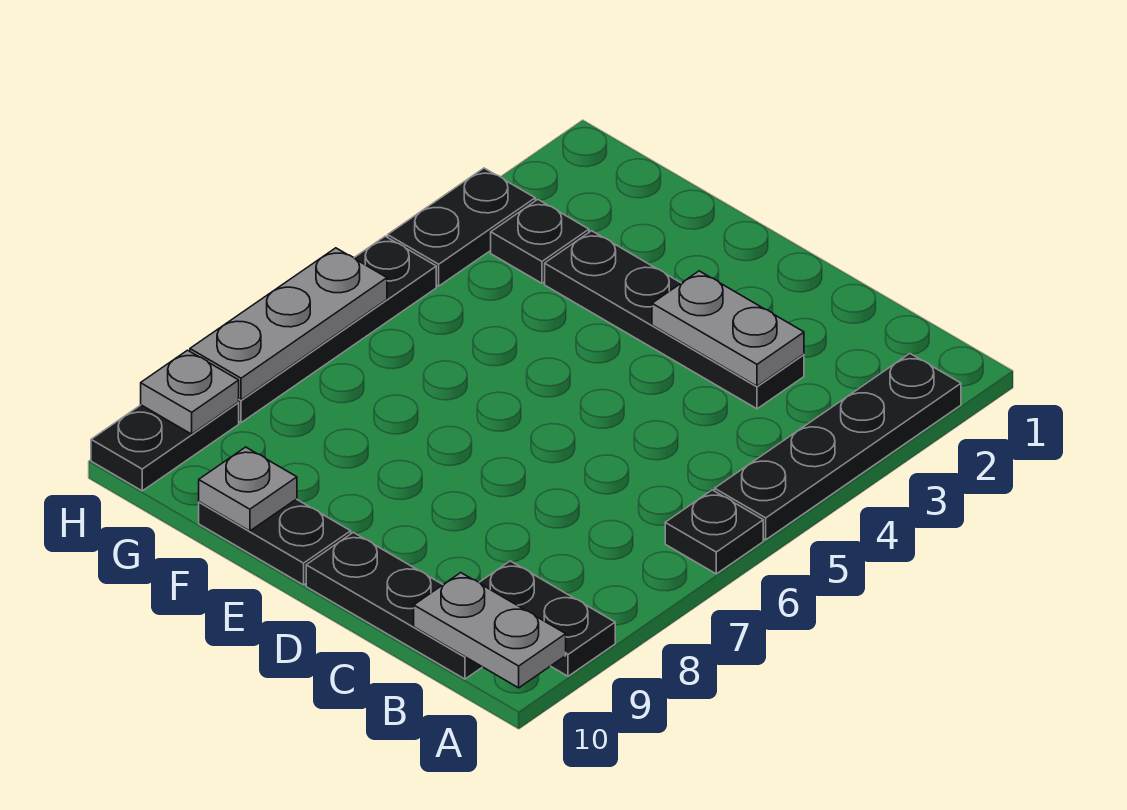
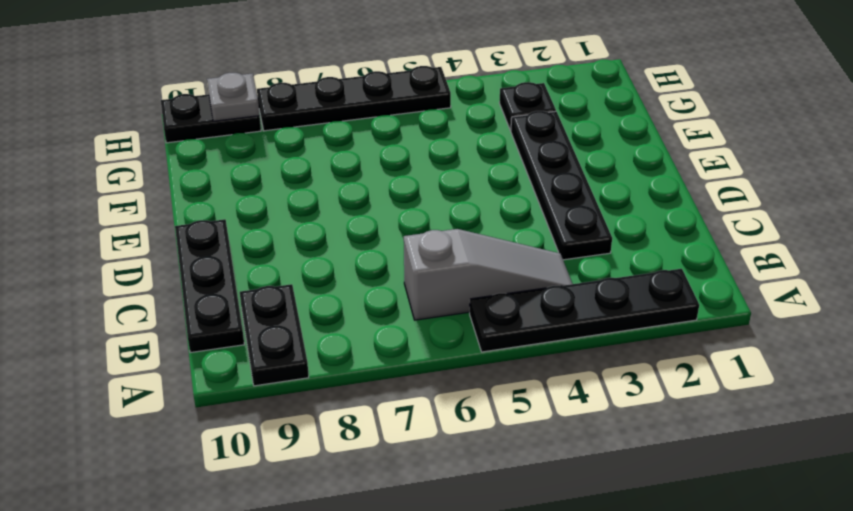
grey 1x3 slope [404,229,572,320] -> none
none -> black 1x1 plate [665,490,763,574]
none -> black 1x2 plate [199,499,351,585]
none -> black 1x2 plate [388,168,535,286]

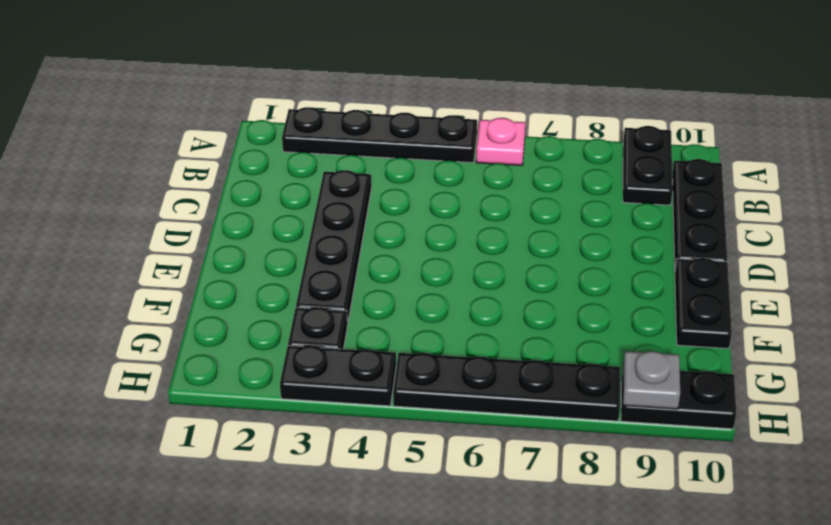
pink 1x1 plate [476,118,525,165] -> black 1x1 plate [665,490,763,574]
none -> grey 1x2 plate [414,573,566,688]
none -> grey 1x2 plate [652,271,804,386]
none -> grey 1x1 plate [199,447,297,531]

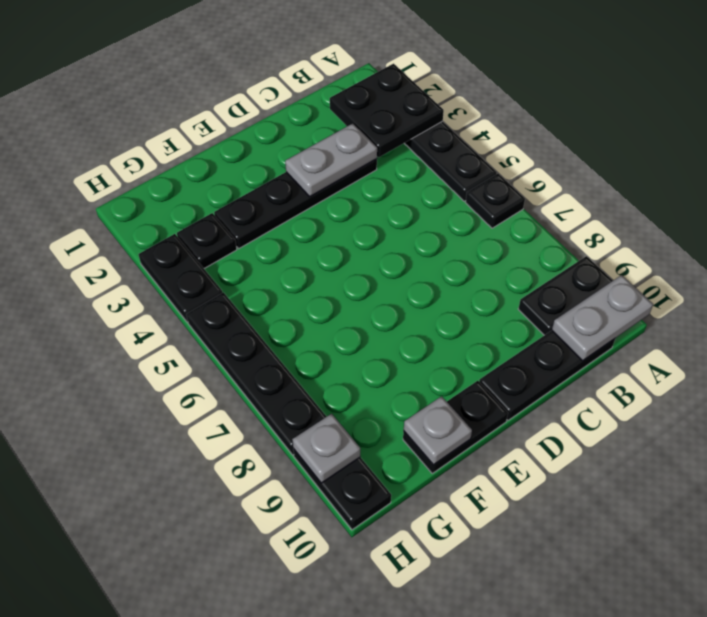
black 2x2 plate [330,64,444,157] -> none
none -> grey 1x3 plate [190,248,387,400]

